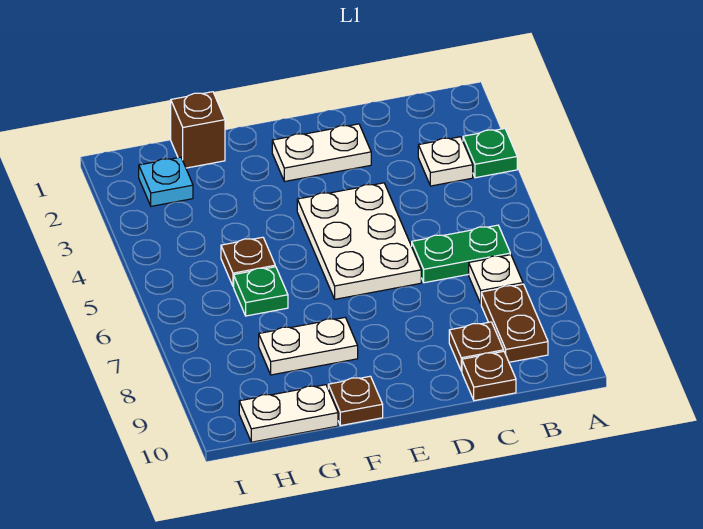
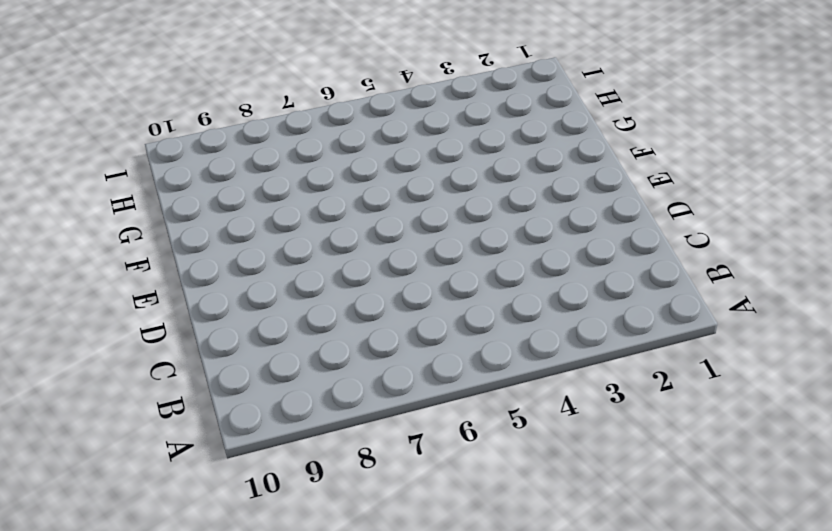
none -> green 1x1 plate [463,129,517,178]
none -> white 1x1 plate [418,137,473,186]
none -> green 1x2 plate [412,225,510,283]

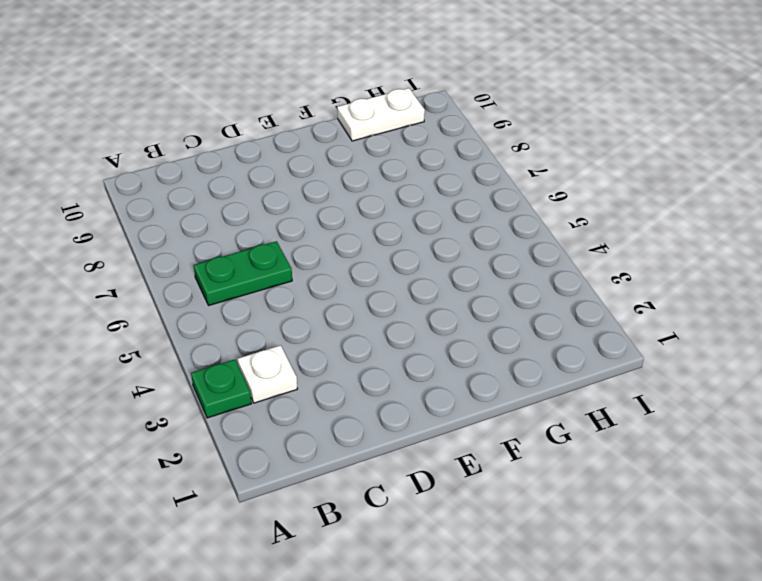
none -> white 1x1 plate [469,255,523,303]
none -> brown 1x2 plate [481,284,548,362]
none -> brown 1x1 plate [449,322,504,371]

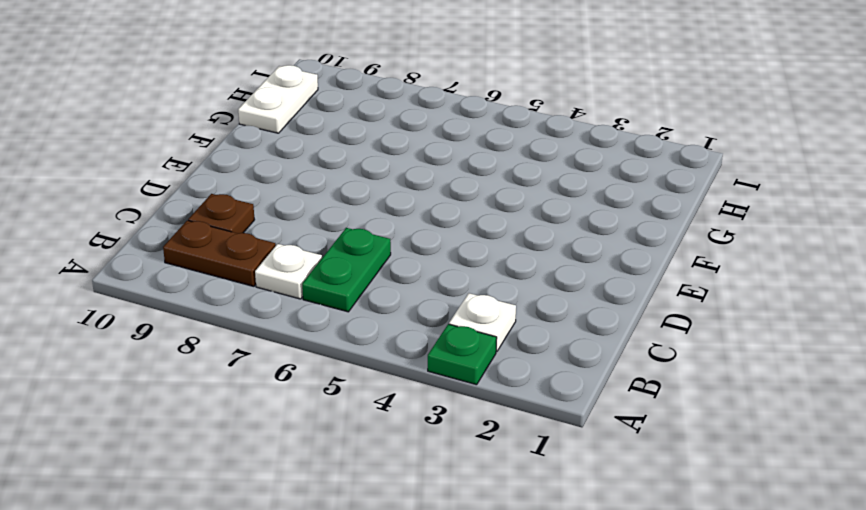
none -> brown 1x1 plate [462,351,516,401]
none -> white 1x2 plate [272,124,371,181]
none -> white 2x3 plate [297,183,421,299]

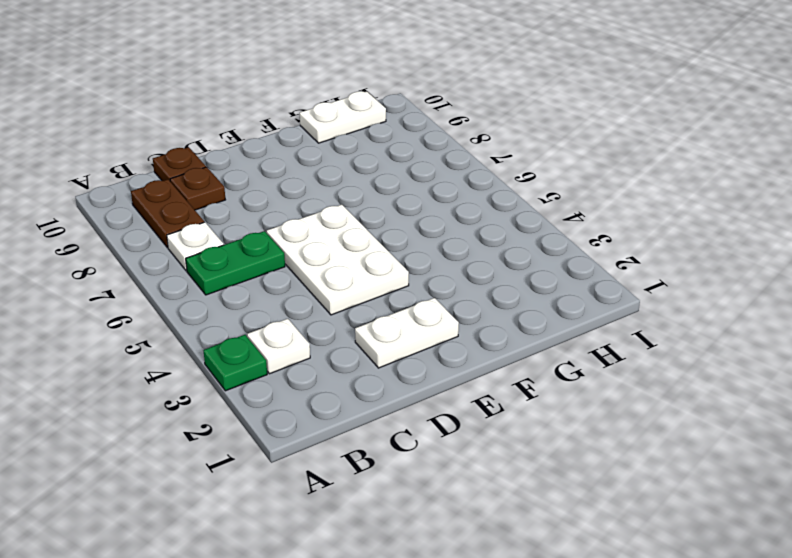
none -> white 1x2 plate [259,318,358,375]
none -> brown 1x1 plate [328,376,383,426]
none -> brown 1x1 brick [171,92,225,168]

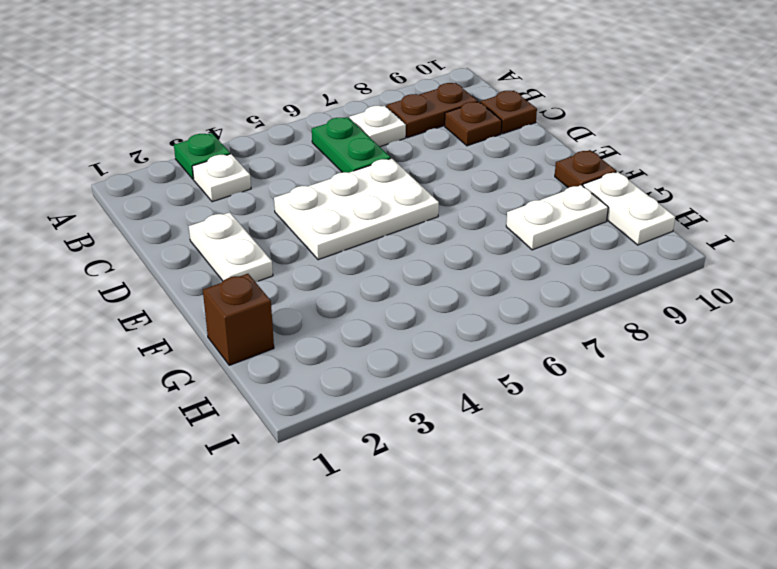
white 1x2 plate [506,185,608,250] -> white 1x2 plate turned to [259,318,358,375]
none -> brown 1x1 plate [221,237,275,287]
none -> green 1x1 plate [234,267,288,316]
none -> cyan 1x1 plate [139,157,193,206]

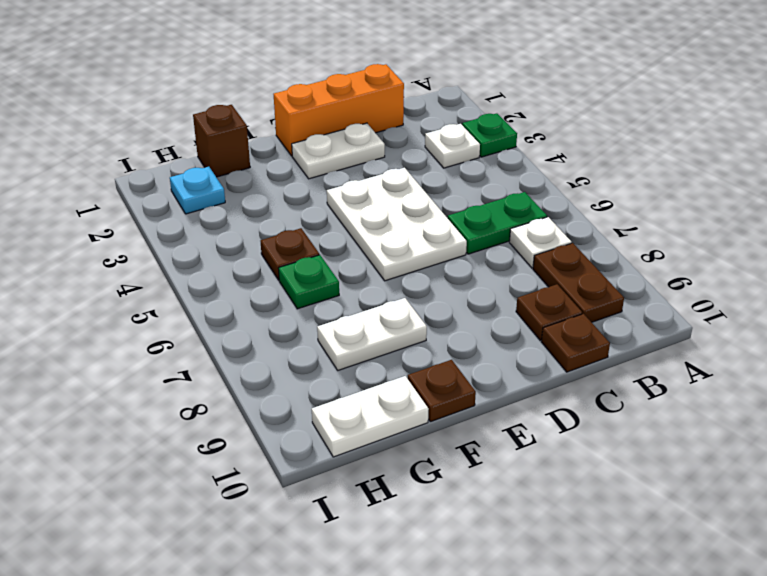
orange 1x3 brick [274,64,404,156] -> none

